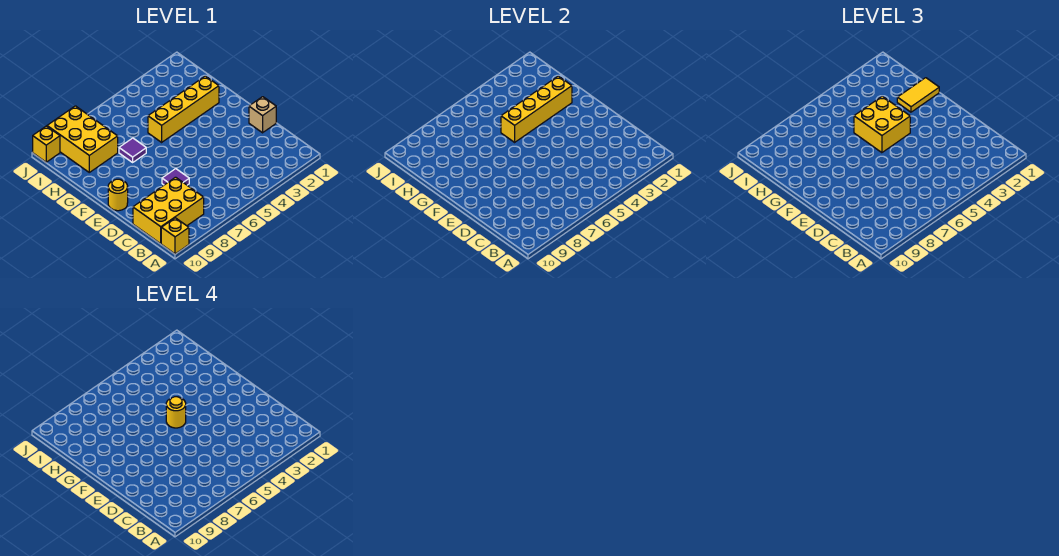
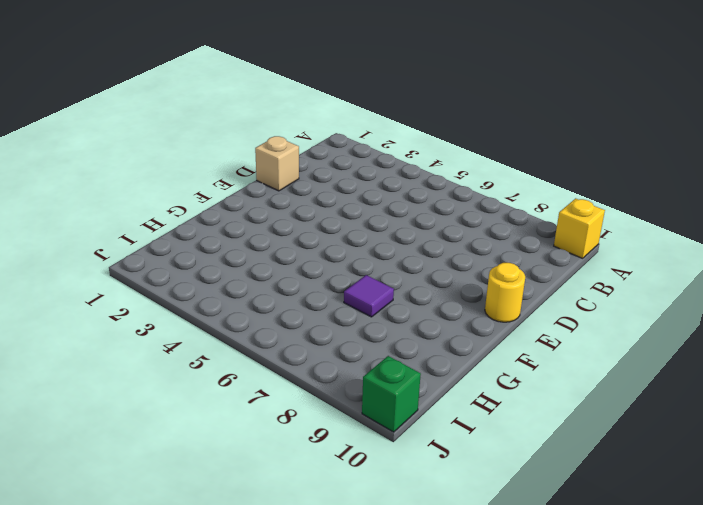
green 1x1 brick [362,356,421,432] -> yellow 1x1 brick [33,126,60,162]
none -> yellow 2x3 brick [133,177,204,244]
none -> purple 1x1 tile [162,169,189,185]
none -> yellow 1x4 brick [148,76,219,142]

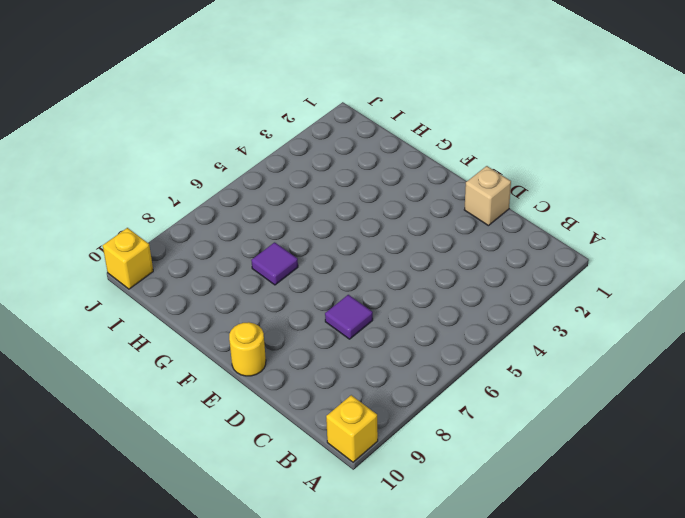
none -> yellow 2x3 brick [133,177,204,244]
none -> yellow 1x4 brick [148,76,219,142]
none -> yellow 2x3 brick [47,106,118,172]

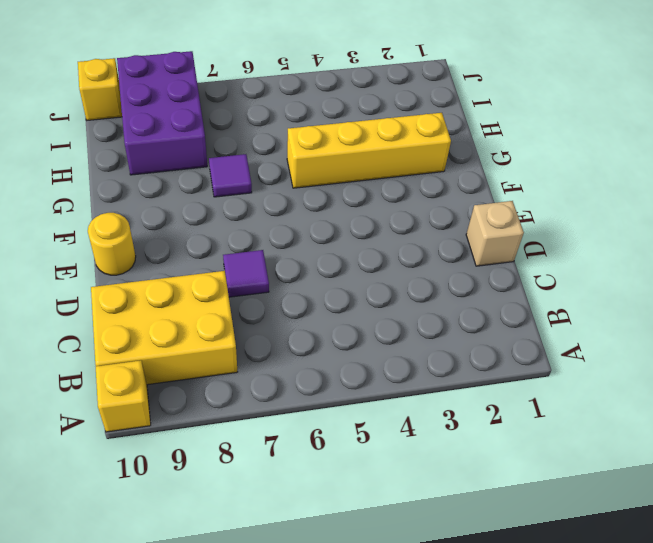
purple 2x3 brick [117,51,207,175] -> yellow 2x3 brick [47,106,118,172]
none -> yellow 1x4 brick [501,76,572,142]
none -> yellow 2x2 brick [854,96,910,153]
none -> yellow 1x2 tile [897,78,939,112]

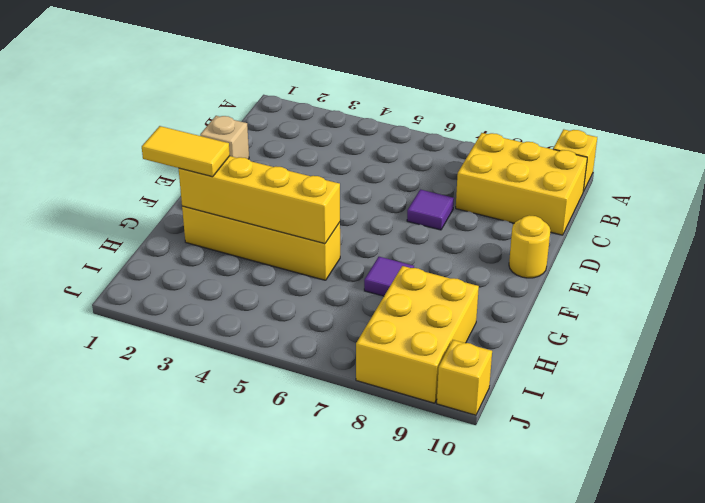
none -> yellow 2x2 brick [854,96,910,153]
none -> yellow 1x1 round brick [166,397,186,428]

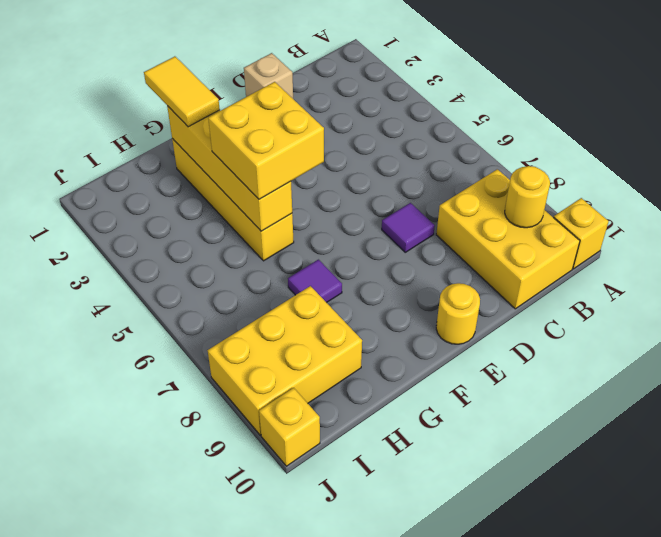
yellow 1x1 round brick [505,166,550,228] -> yellow 1x1 round brick moved to [166,397,186,428]

